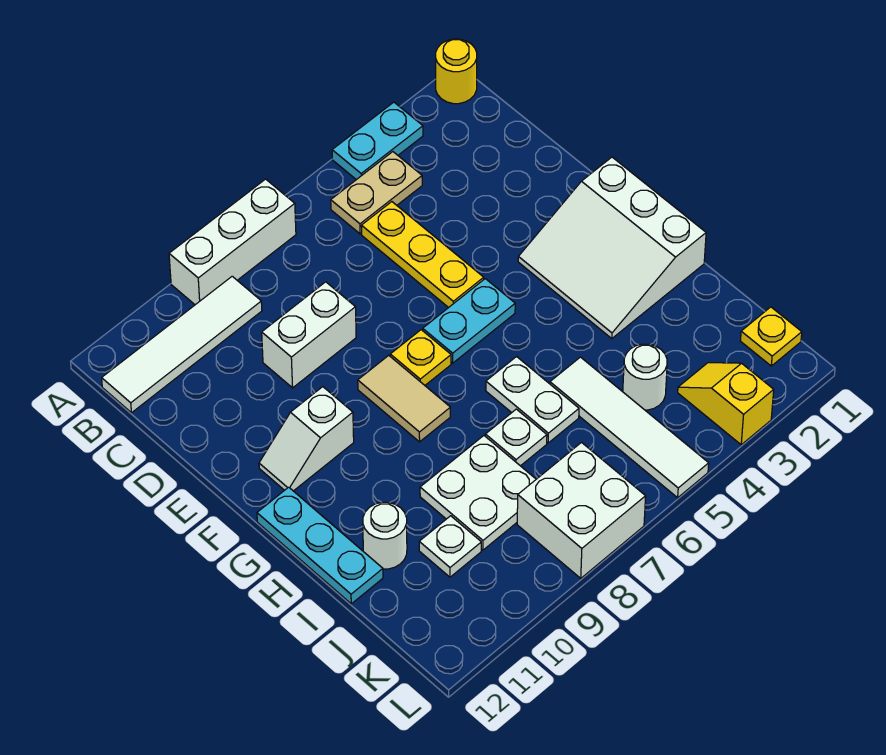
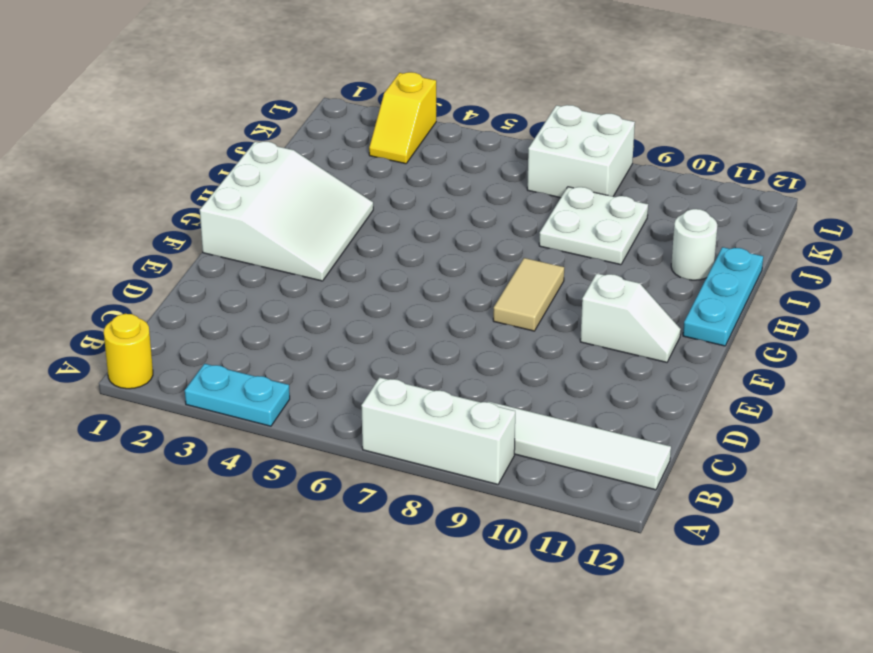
none -> tan 1x2 plate [331,152,422,234]
none -> yellow 1x3 plate [361,202,484,308]
none -> white 1x2 brick [262,282,356,388]

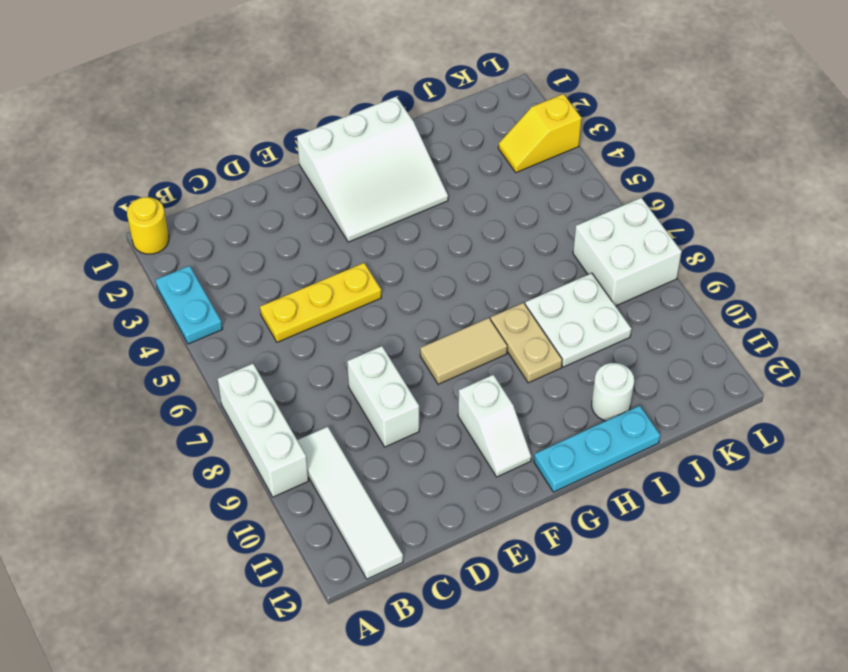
tan 1x2 plate [491,303,562,383] -> tan 1x2 plate moved to [331,152,422,234]
none -> cyan 1x2 plate [423,279,515,363]
none -> yellow 1x1 plate [390,330,451,385]
none -> white 1x2 plate [486,357,579,443]

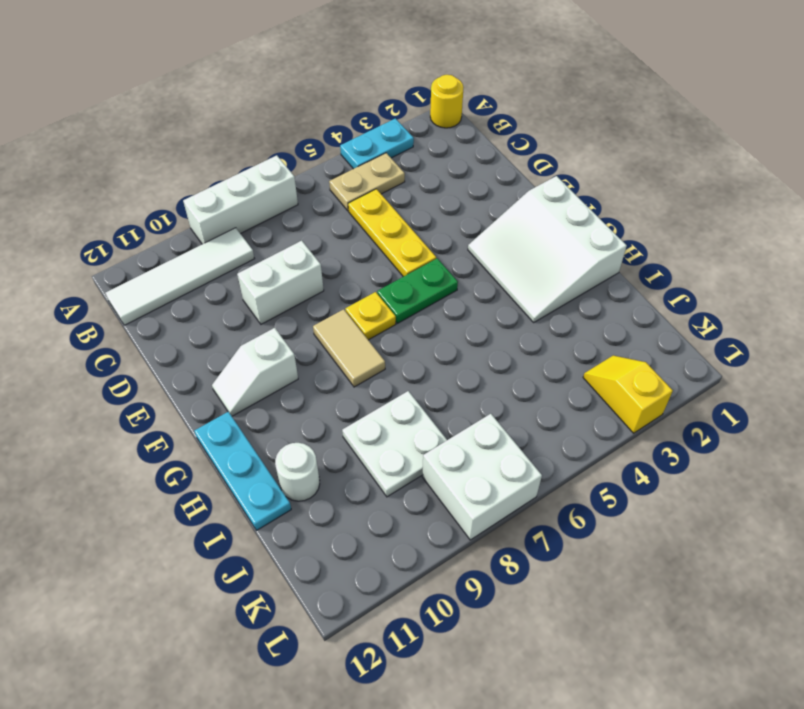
green 1x2 plate [377,258,458,323] -> cyan 1x2 plate [423,279,515,363]
none -> white 1x2 plate [486,357,579,443]
none -> white 1x4 tile [550,357,709,498]
none -> white 1x1 plate [485,409,547,466]

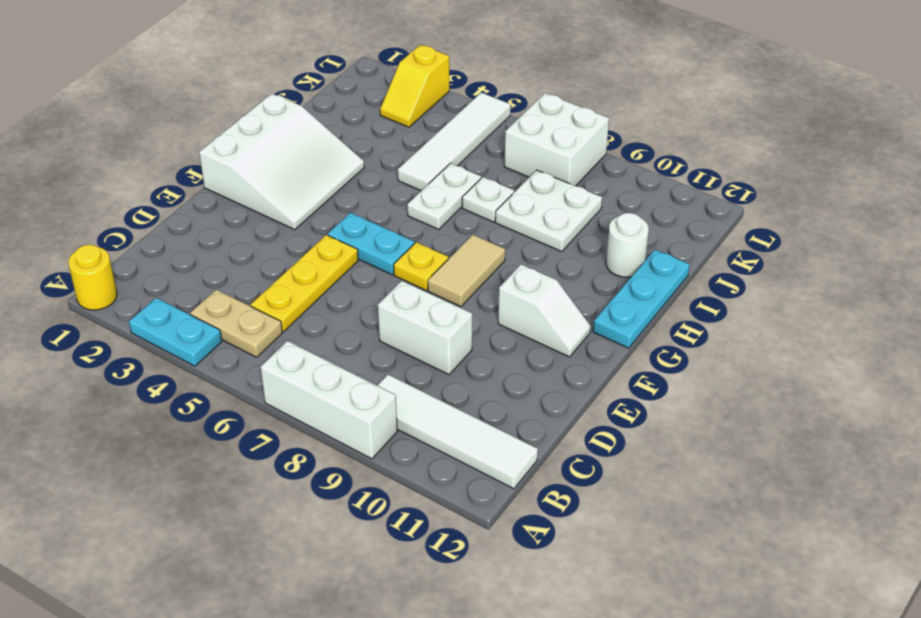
none -> white 1x1 round brick [623,344,667,410]
none -> white 1x1 plate [419,516,481,577]
none -> yellow 1x1 plate [740,307,802,366]

